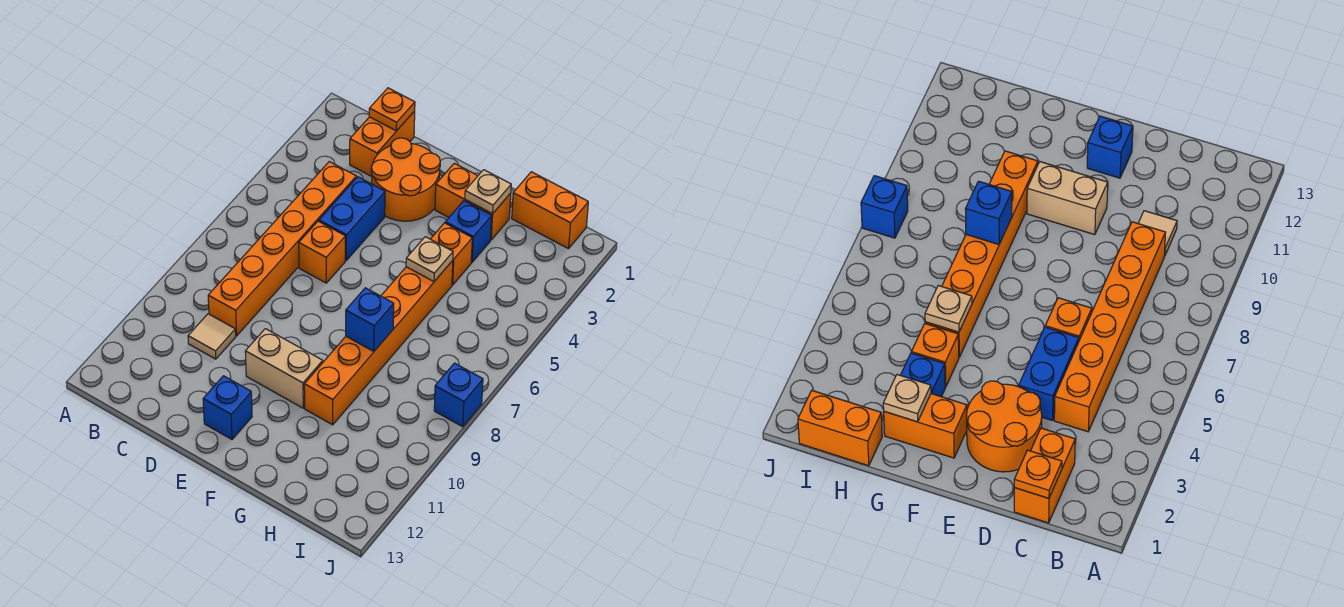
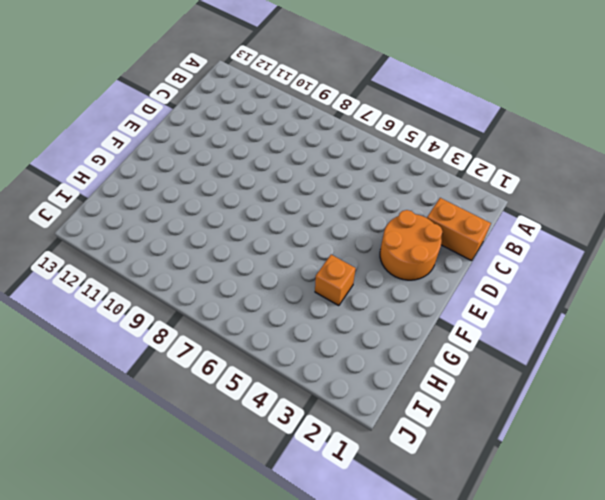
none -> orange 1x6 brick [208,162,356,336]
none -> tan 1x1 tile [188,314,236,359]
none -> blue 1x2 brick [319,177,385,260]

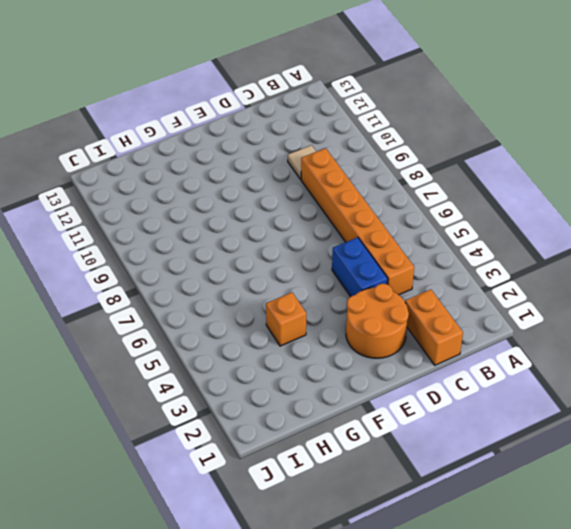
none -> orange 1x1 brick [299,221,345,283]
none -> tan 1x2 brick [245,329,323,408]
none -> blue 1x1 brick [203,376,252,439]

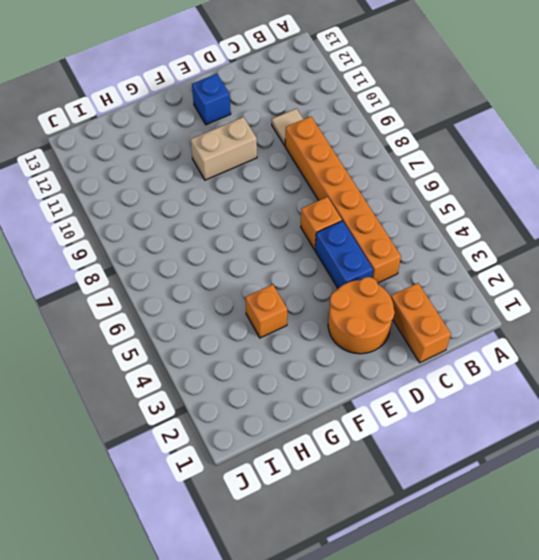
none -> orange 1x2 brick [435,163,511,240]
none -> blue 1x1 brick [445,201,492,262]
none -> orange 1x6 brick [304,261,453,425]

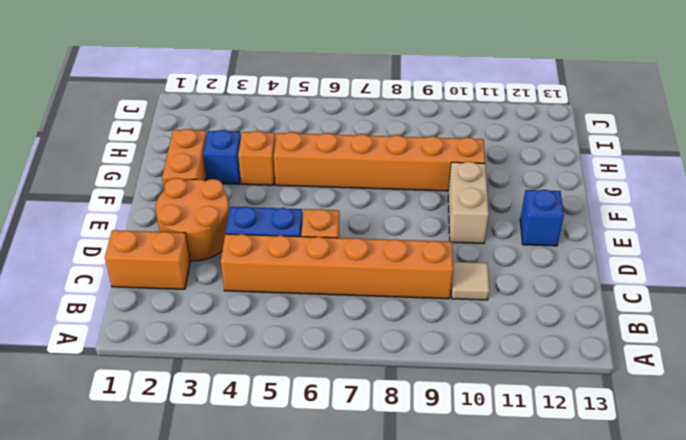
none -> orange 1x2 brick [512,172,588,249]
none -> blue 1x1 brick [434,363,483,427]
none -> orange 1x1 plate [369,88,415,131]

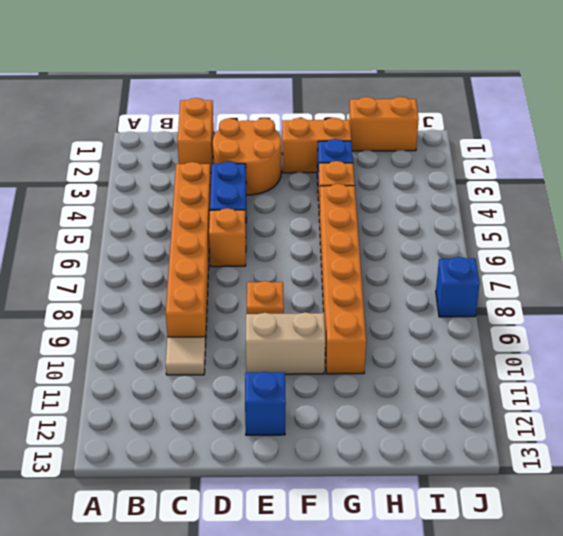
orange 1x1 plate [247,281,284,314] -> orange 1x1 plate moved to [369,88,415,131]
none -> tan 1x1 plate [465,170,511,214]
none -> tan 1x1 plate [406,237,453,281]
none -> blue 1x1 brick [346,288,394,351]

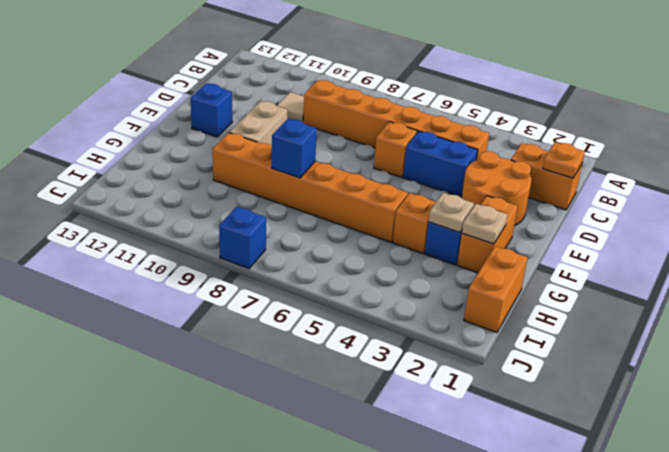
tan 1x1 plate [429,193,474,232] -> tan 1x1 plate moved to [406,237,453,281]

